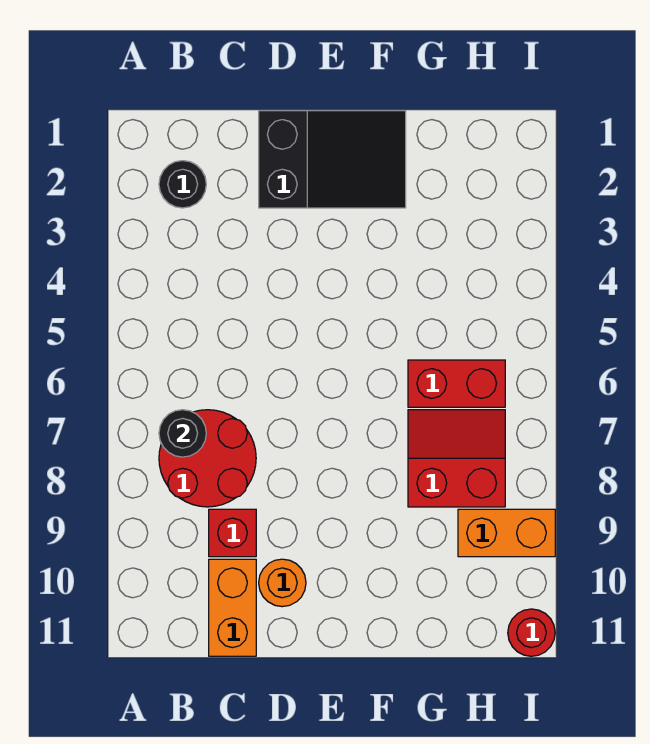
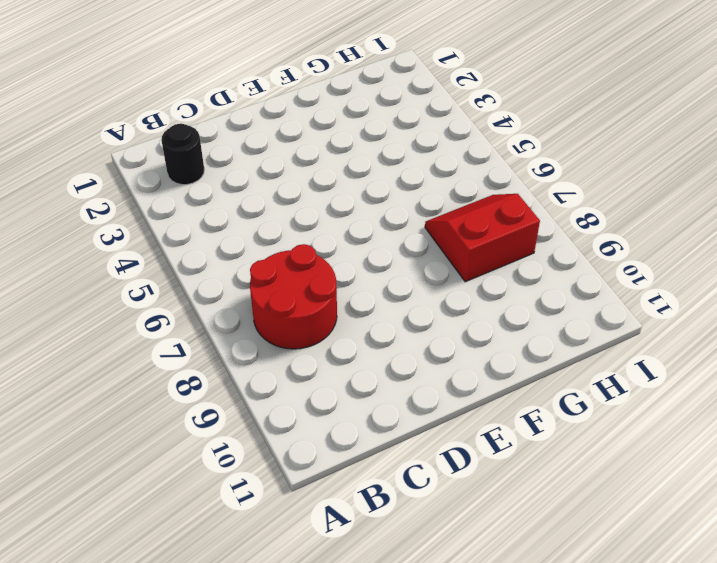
none -> red 1x1 brick [209,509,256,557]
none -> orange 1x2 brick [209,559,256,656]

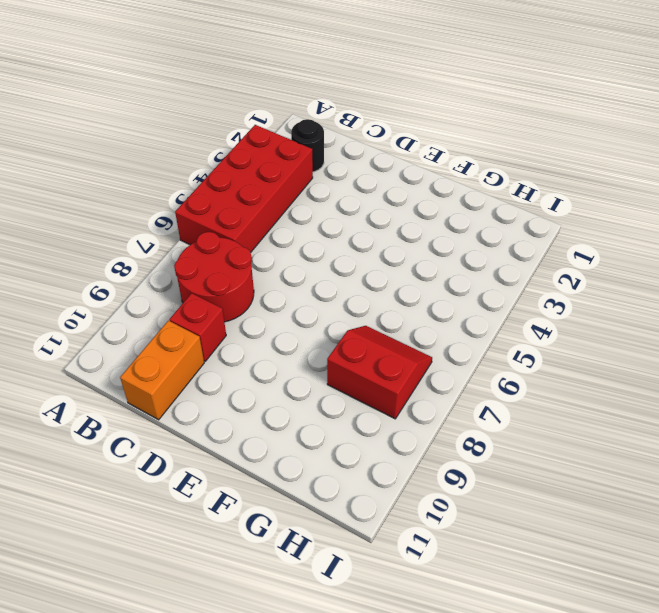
red 2x4 brick [175,125,313,252] -> none
none -> black 2x3 slope [259,111,406,208]
none -> orange 1x1 round brick [259,559,306,607]

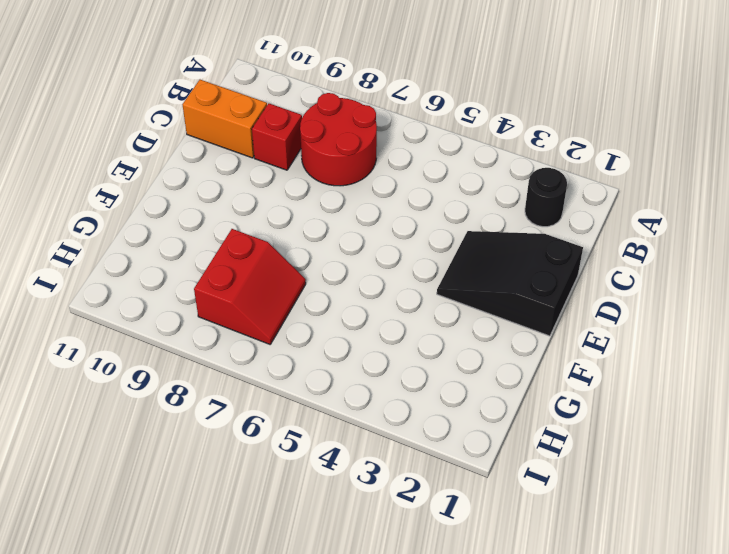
black 2x3 slope [437,231,583,336] -> black 2x3 slope turned to [259,111,406,208]
none -> orange 1x1 round brick [259,559,306,607]
none -> red 1x2 brick [408,360,505,407]

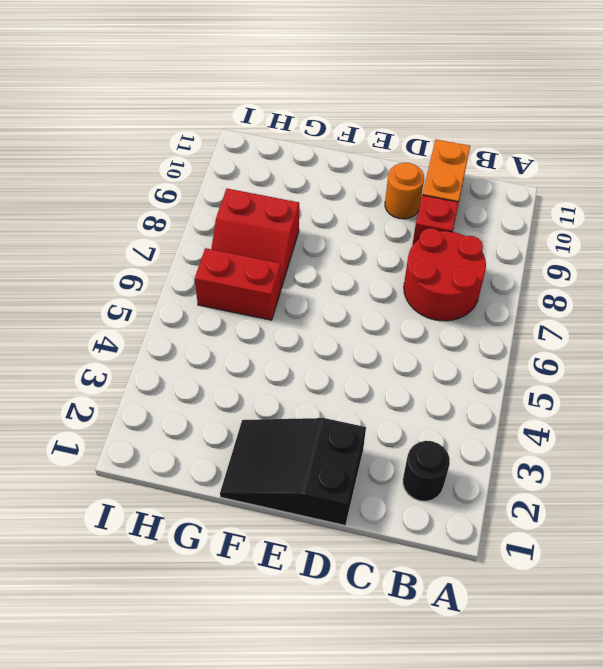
none -> orange 1x2 brick [458,509,555,557]
none -> red 1x1 round brick [508,609,555,656]

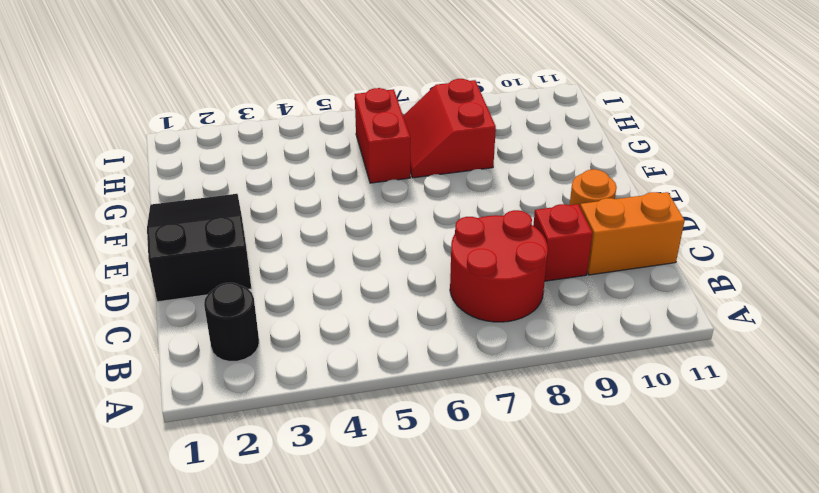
none -> orange 1x2 brick [458,509,555,557]
none -> red 1x1 round brick [508,609,555,656]

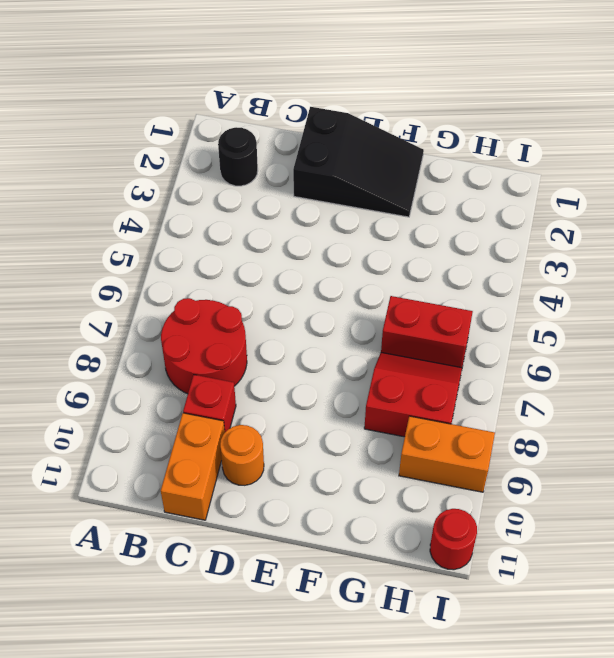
none -> black 1x1 round brick [159,410,206,457]

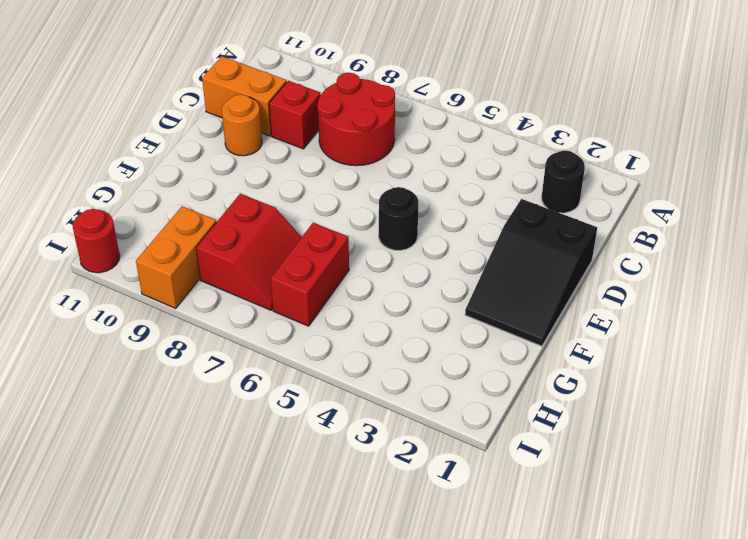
black 1x1 round brick [379,187,418,250] -> black 1x1 round brick moved to [159,410,206,457]

